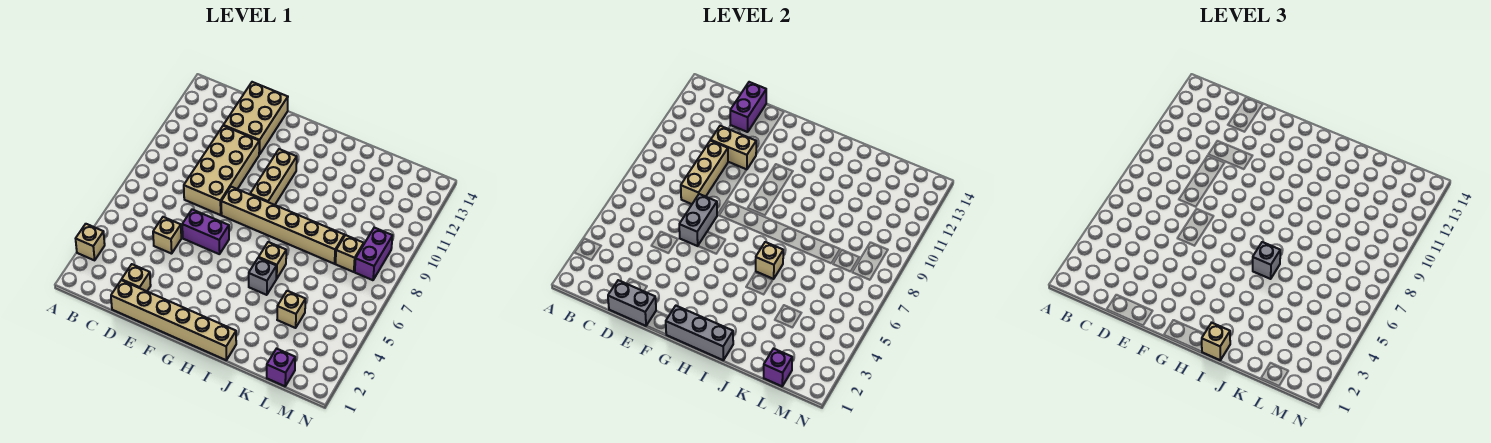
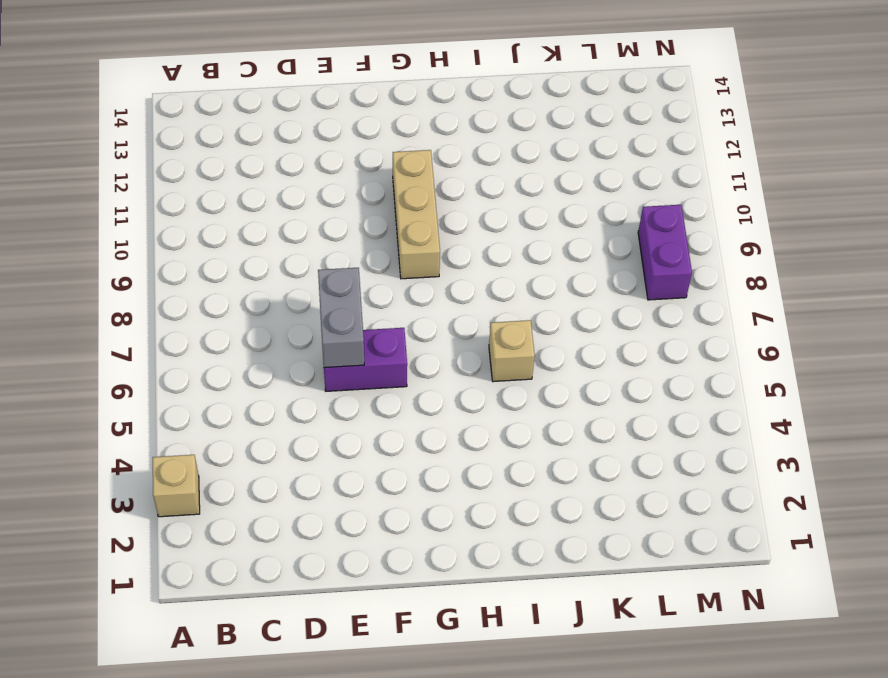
none -> tan 1x6 brick [111,280,236,360]
none -> tan 1x1 brick [122,264,151,291]
none -> tan 1x1 brick [153,217,181,254]

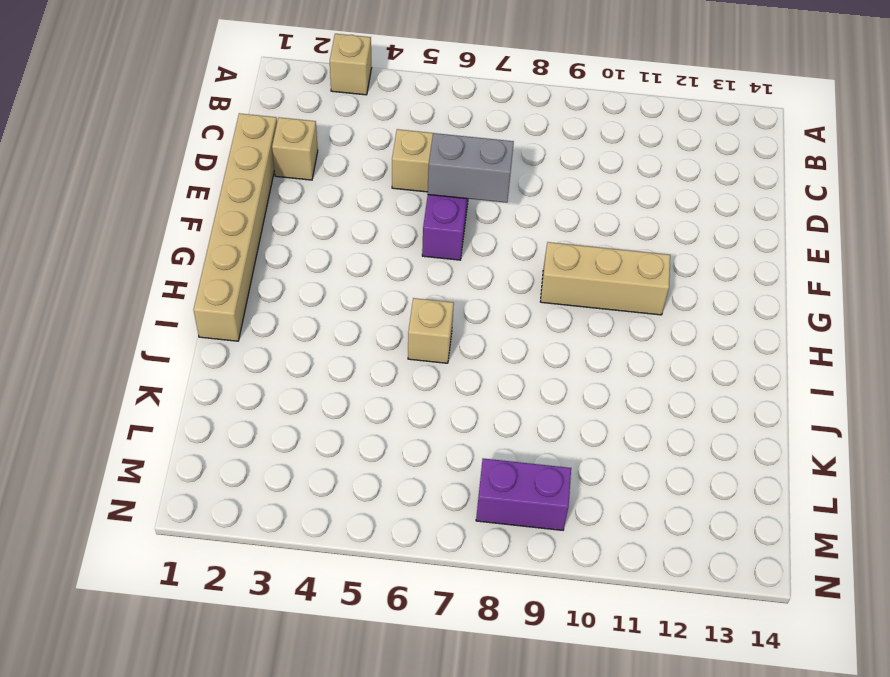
none -> tan 2x4 brick [184,126,259,215]
none -> tan 2x3 brick [223,82,288,155]
none -> tan 1x6 brick [221,187,344,264]

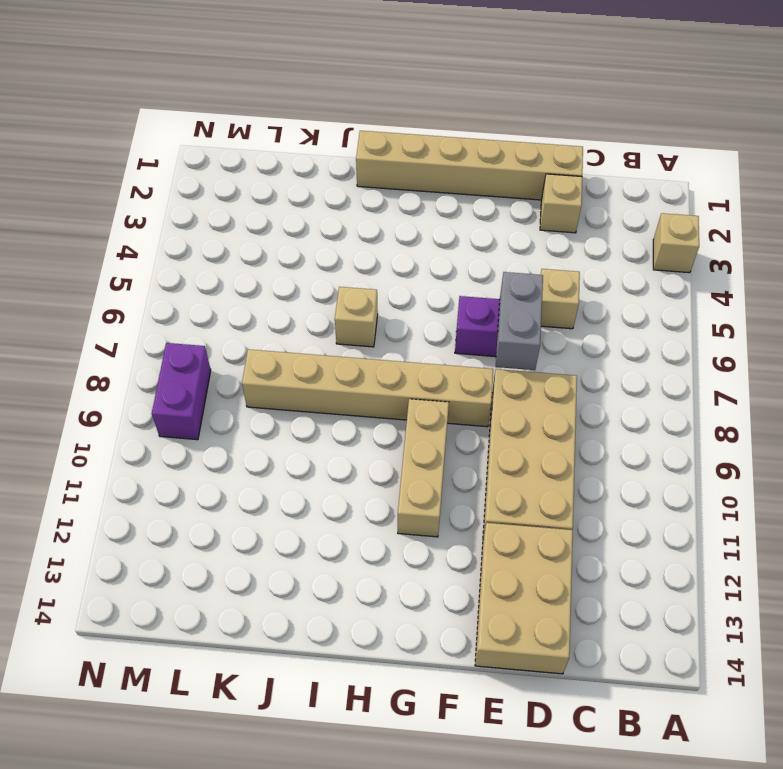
none -> grey 1x1 brick [249,258,276,295]
none -> tan 1x1 brick [277,291,305,328]
none -> purple 1x1 brick [267,349,295,386]

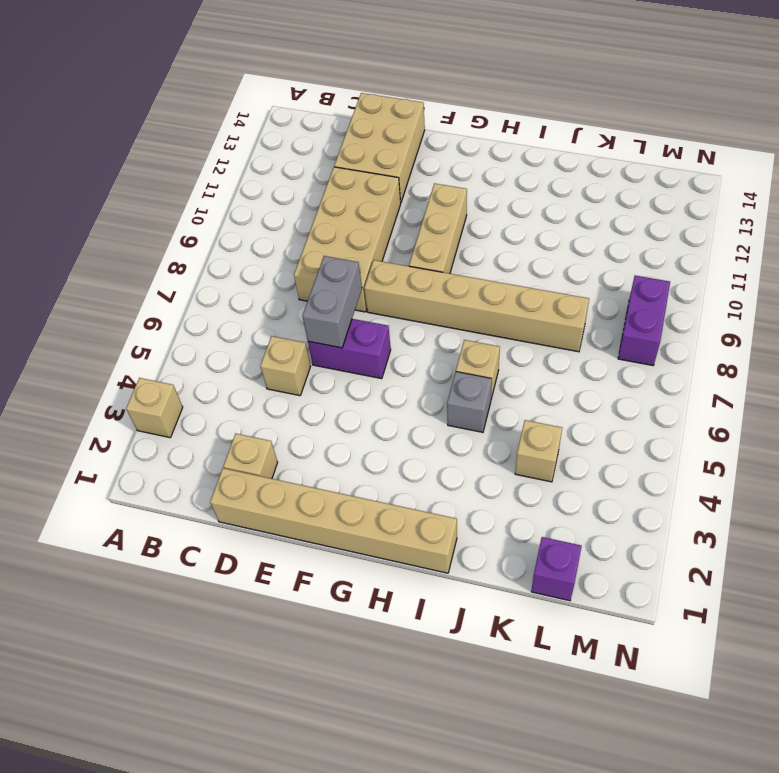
none -> tan 1x1 brick [335,235,364,272]
none -> grey 1x2 brick [608,280,656,326]
none -> tan 1x3 brick [681,140,728,204]

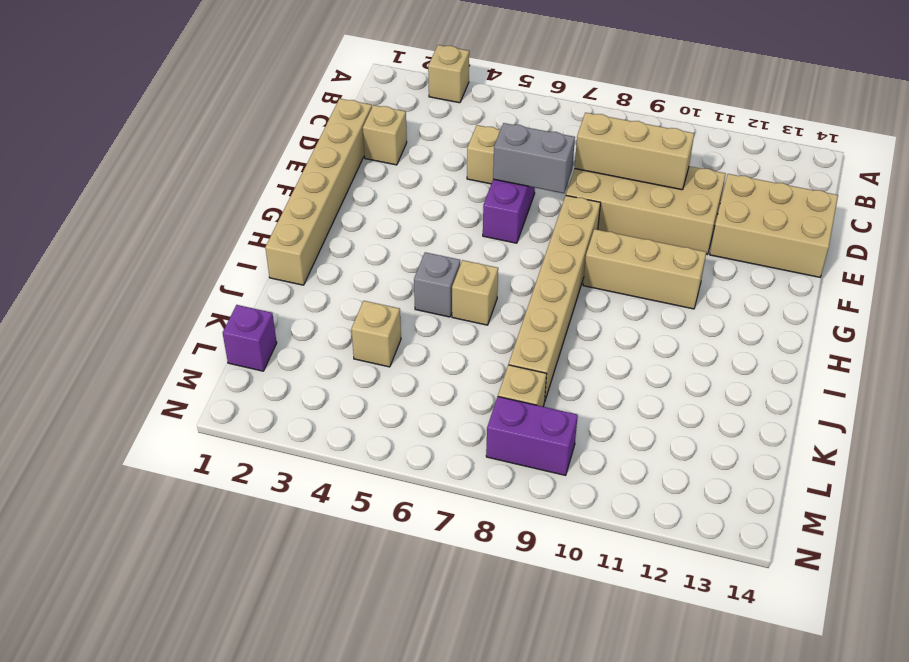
none -> grey 1x2 brick [608,280,656,326]
none -> tan 1x2 brick [711,126,756,170]
none -> purple 1x2 brick [730,82,766,132]

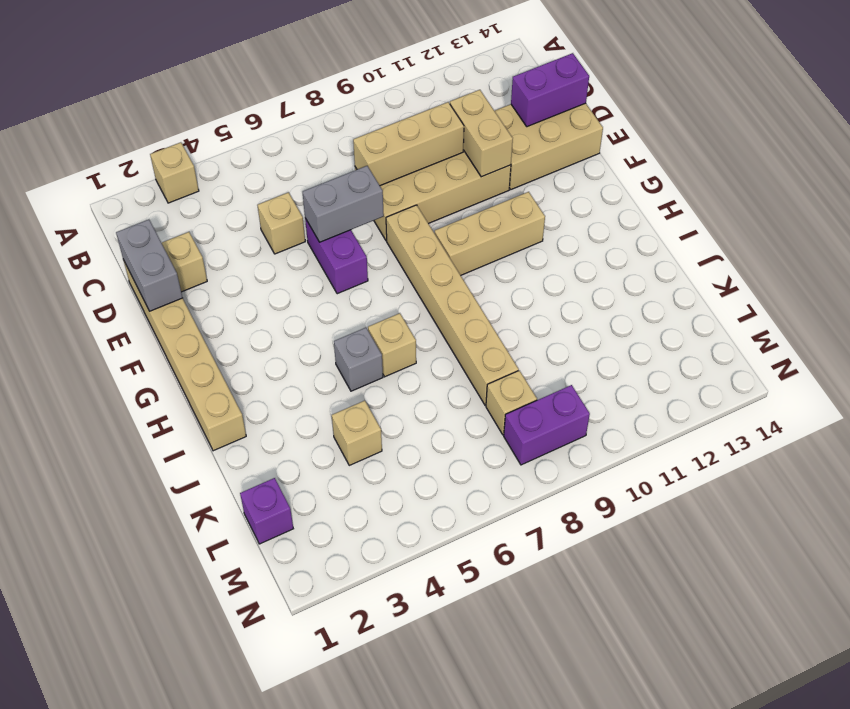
none -> grey 1x3 brick [666,306,733,360]
none -> tan 1x1 brick [756,242,783,279]
none -> purple 1x1 brick [764,349,792,386]

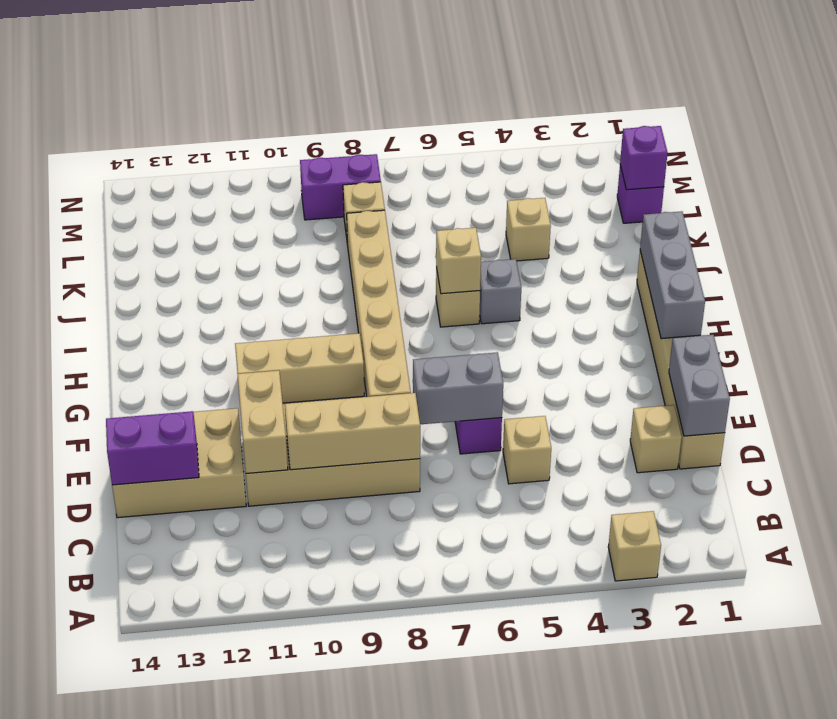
none -> tan 1x1 brick [1202,323,1230,360]
none -> grey 1x1 brick [1253,242,1280,279]

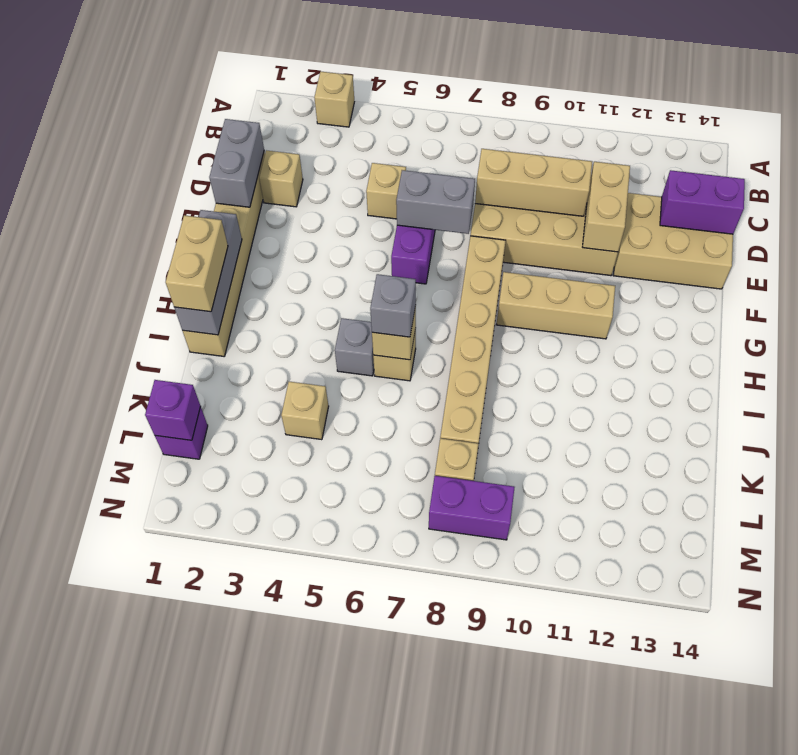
tan 1x2 brick [166,215,228,312] -> tan 1x1 brick [1202,323,1230,360]

